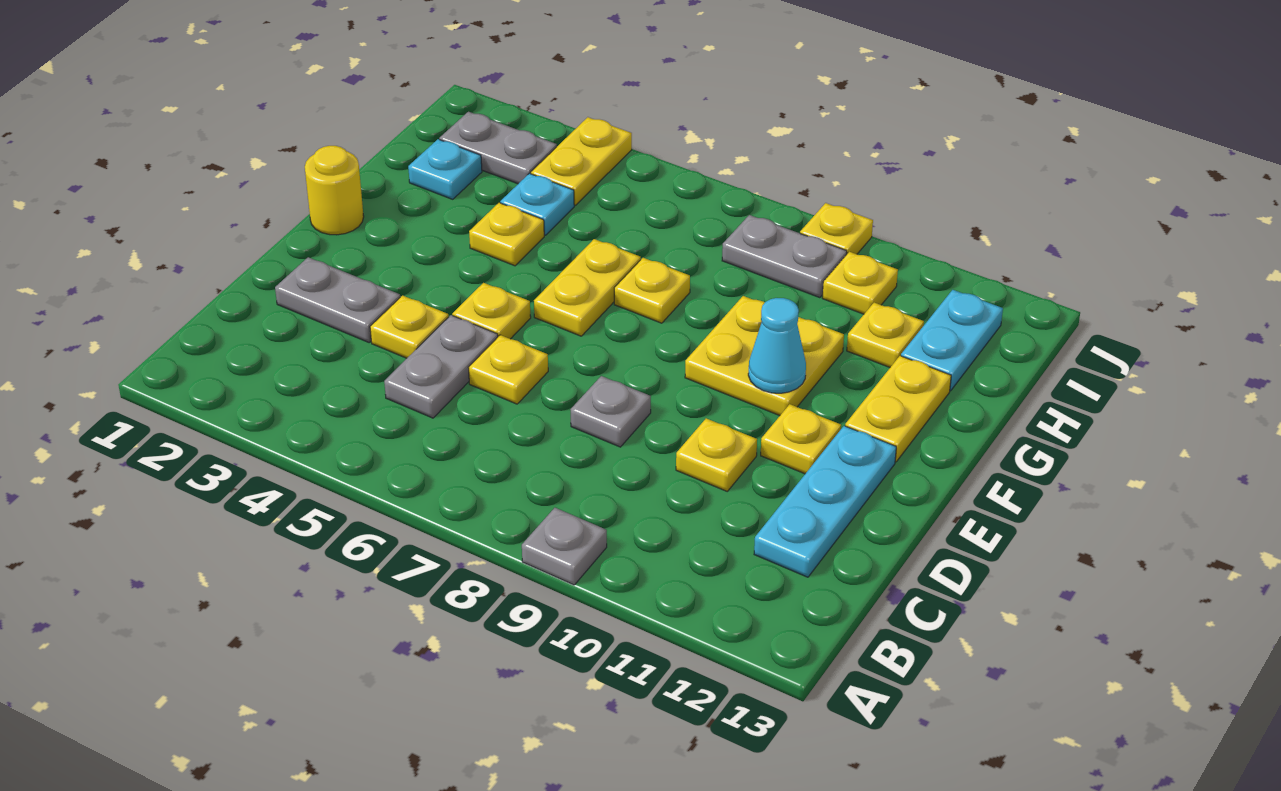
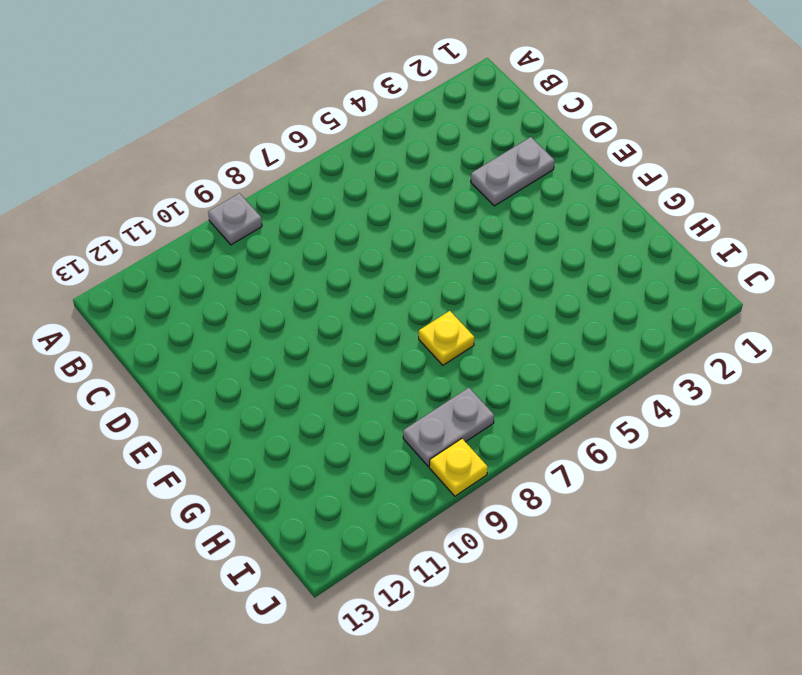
none -> grey 1x2 plate [384,315,498,418]
none -> cyan 1x3 plate [754,426,896,577]
none -> yellow 1x1 plate [370,296,449,358]

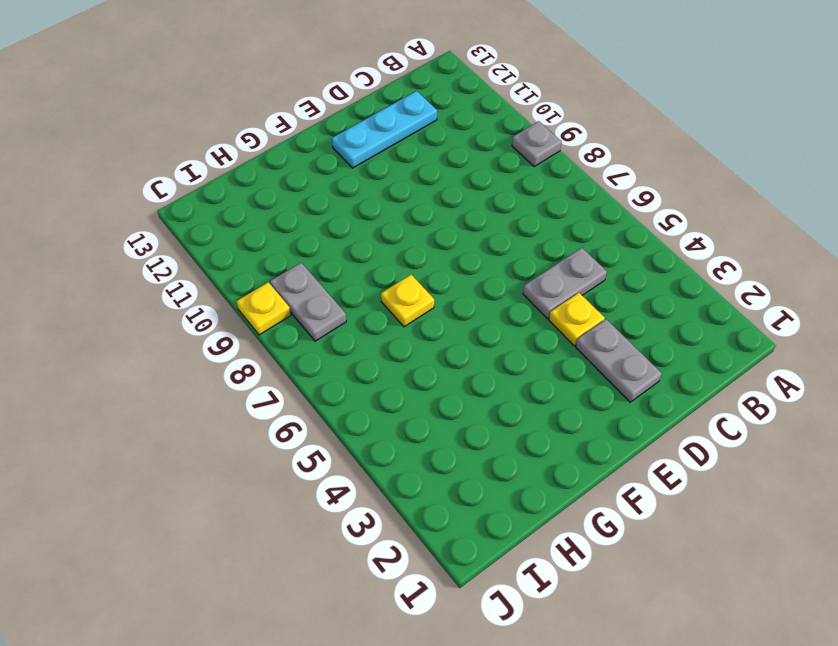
none -> yellow 1x1 plate [468,335,548,404]
none -> grey 1x1 plate [570,376,651,447]
none -> yellow 1x1 plate [676,418,757,491]

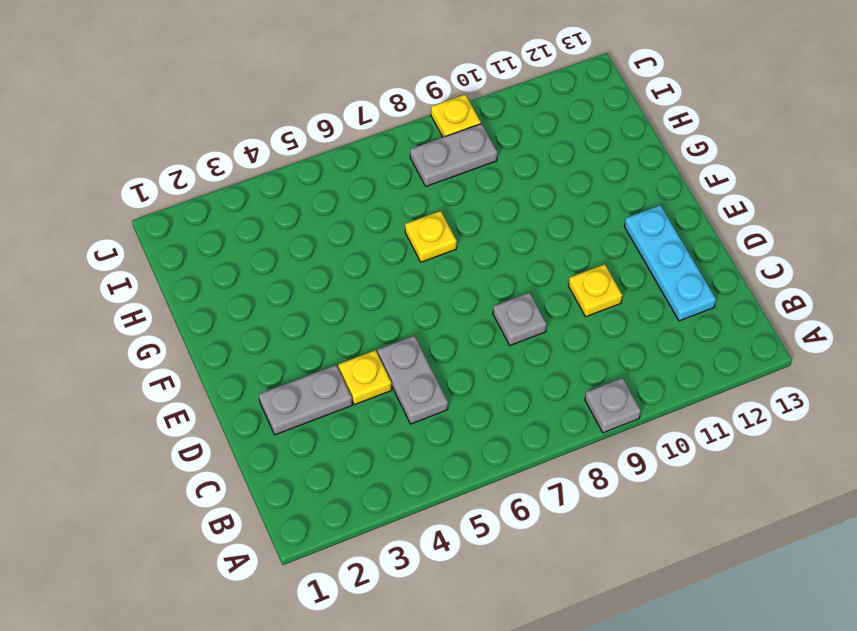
none -> yellow 1x1 plate [468,335,548,404]
none -> yellow 1x1 plate [452,283,531,339]
none -> yellow 1x1 plate [761,404,841,474]

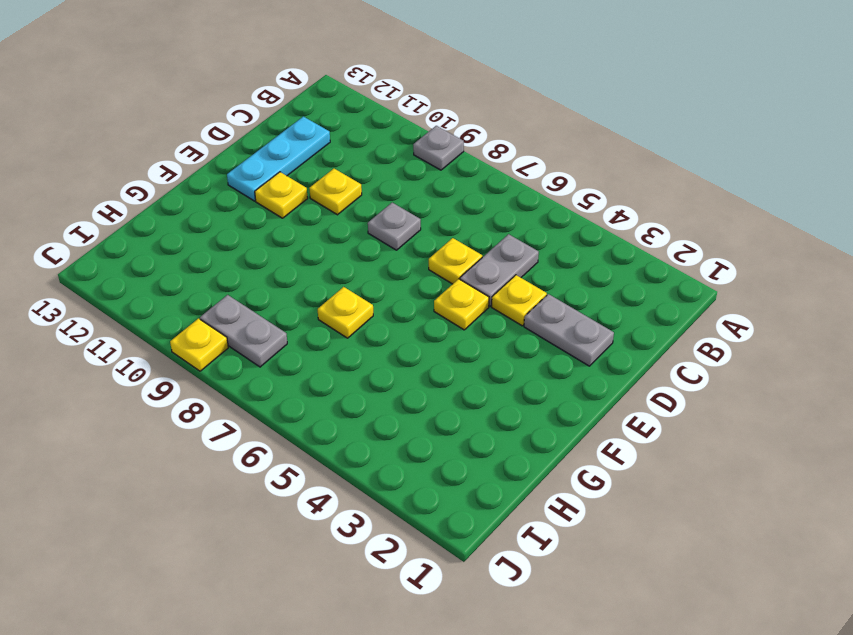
none -> yellow 1x1 round brick [305,146,364,235]
none -> yellow 1x2 plate [534,239,641,336]
none -> yellow 2x2 plate [685,296,844,416]

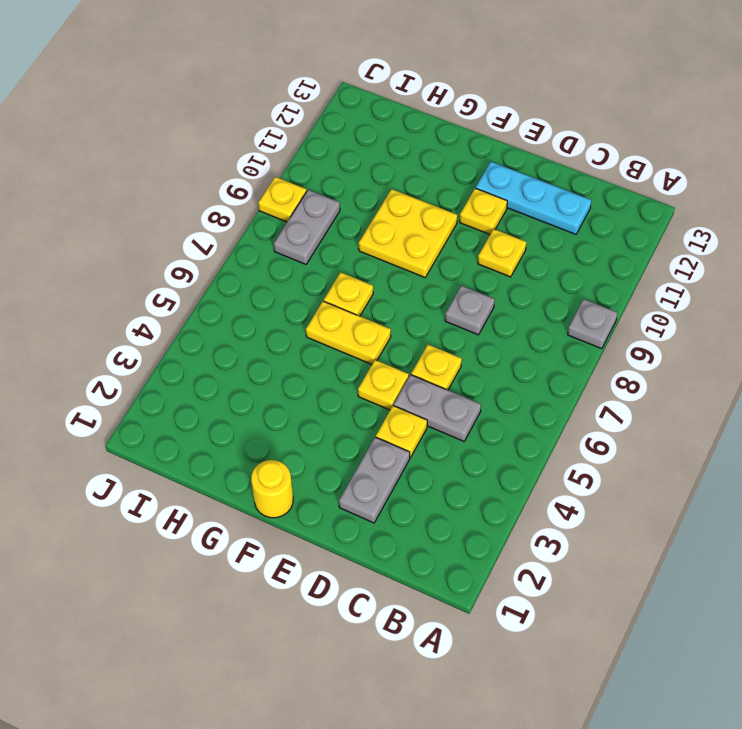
none -> yellow 1x2 plate [845,356,951,462]
none -> yellow 1x1 plate [469,203,544,266]
none -> cyan 1x1 plate [408,139,482,199]

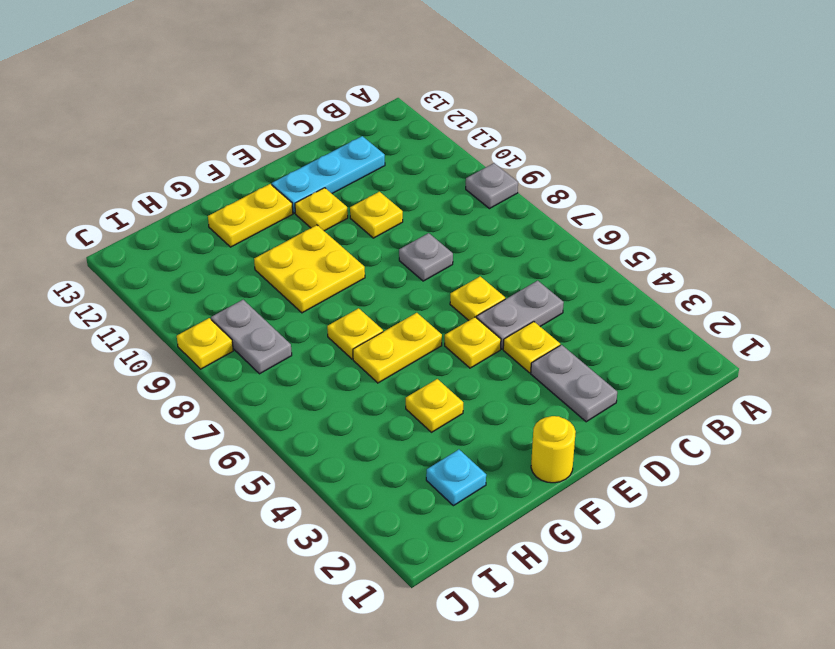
none -> cyan 1x1 plate [500,173,574,235]
none -> yellow 1x1 plate [847,303,924,367]
none -> cyan 1x2 plate [901,290,1003,391]

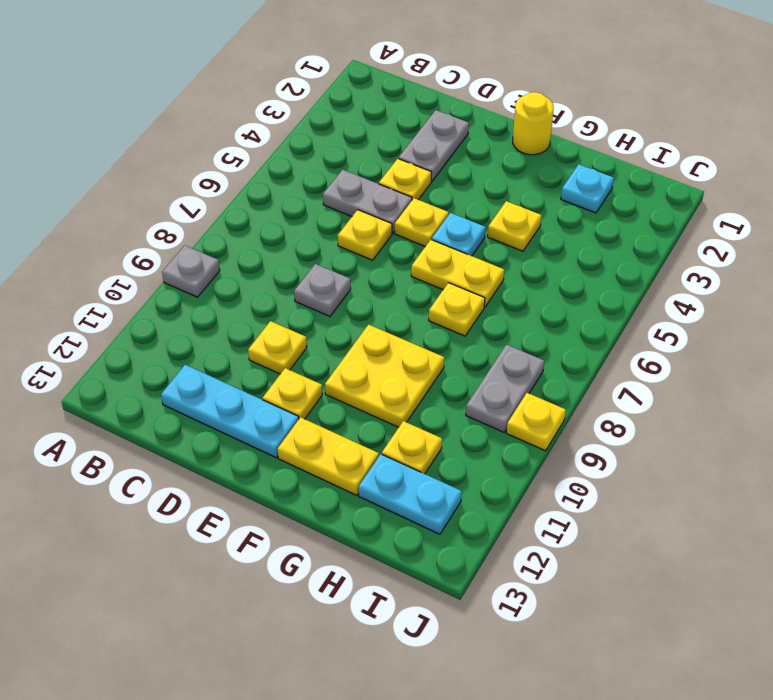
cyan 1x1 plate [432,213,486,256] -> cyan 1x1 plate moved to [500,173,574,235]
none -> grey 1x2 plate [439,112,557,184]
none -> yellow 1x2 plate [531,117,632,205]
none -> yellow 1x1 plate [822,252,898,314]

